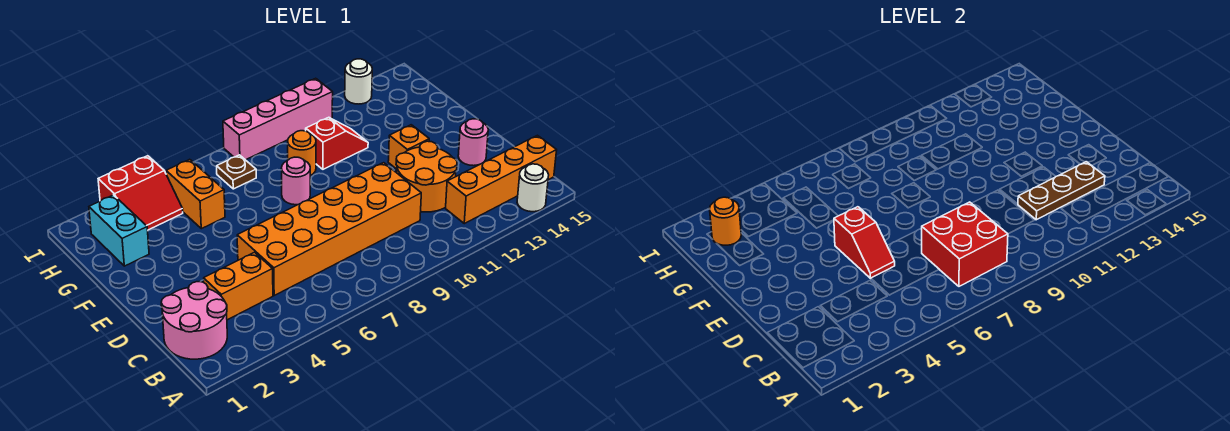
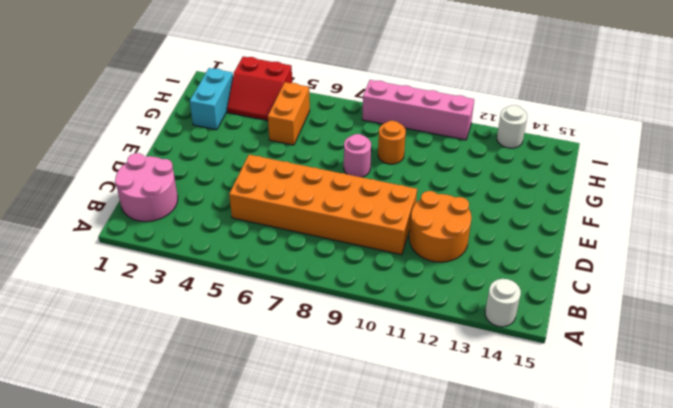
none -> orange 1x4 brick [446,135,557,224]
none -> orange 1x2 brick [204,252,273,320]
none -> pink 1x1 round brick [458,119,488,166]

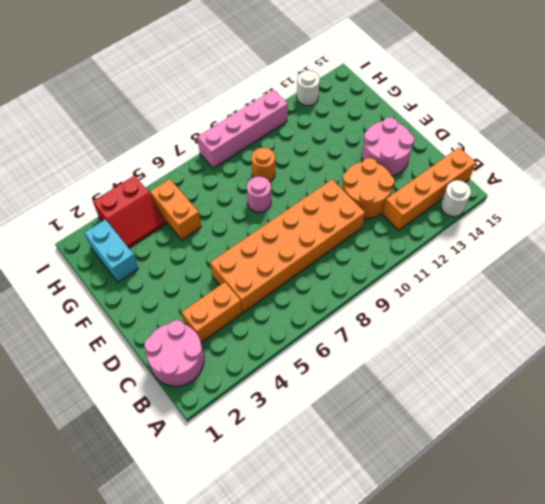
pink 2x2 round brick [362,117,414,176] -> pink 1x1 round brick [458,119,488,166]
none -> orange 1x1 brick [388,125,429,169]
none -> red 1x2 slope [306,117,368,169]
none -> brown 1x1 plate [217,155,256,189]

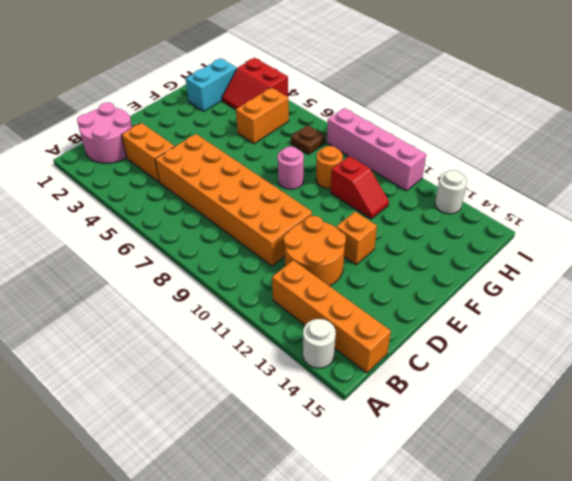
none -> pink 1x1 round brick [458,119,488,166]
none -> red 2x2 brick [922,202,1008,286]
none -> brown 1x3 plate [1018,162,1105,220]

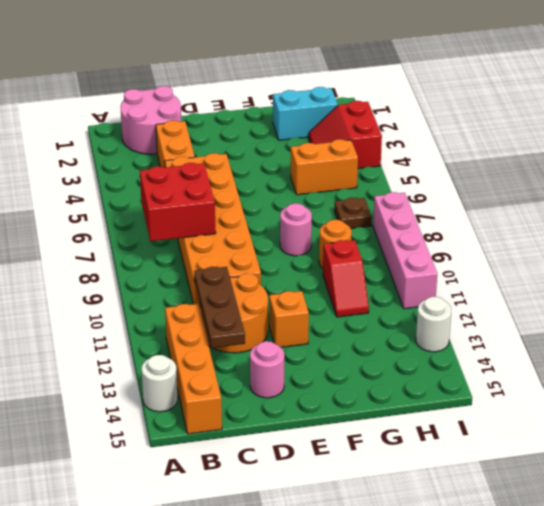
none -> red 1x2 slope [834,207,895,278]
none -> orange 1x1 round brick [709,197,741,245]

